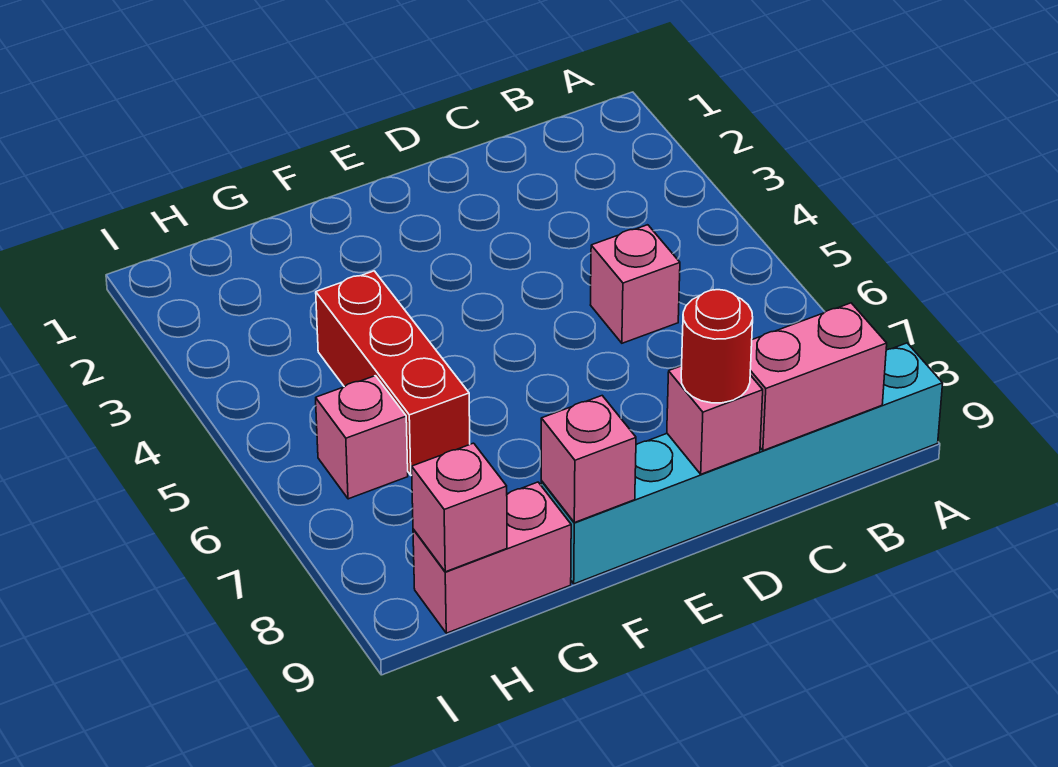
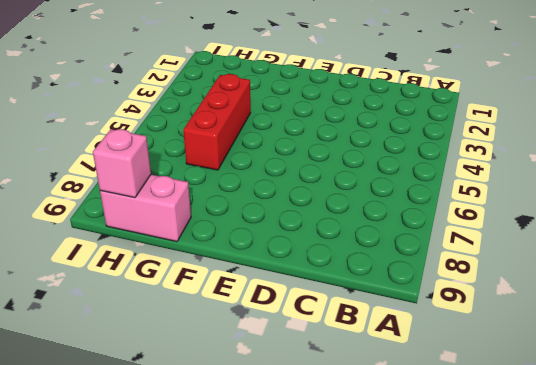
none -> cyan 1x6 brick [541,343,943,584]
none -> pink 1x1 brick [591,225,680,343]

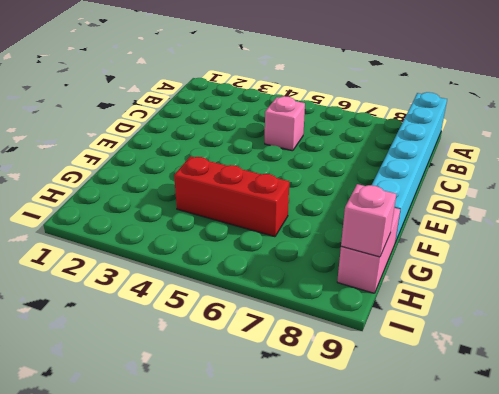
none -> pink 1x1 brick [316,376,408,499]
none -> pink 1x2 brick [750,303,887,451]

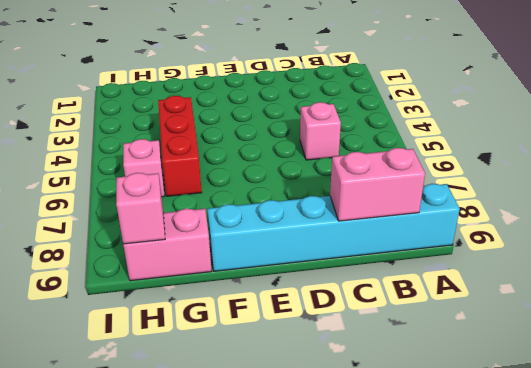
none -> pink 1x1 brick [667,366,763,474]
none -> pink 1x1 brick [541,396,636,523]

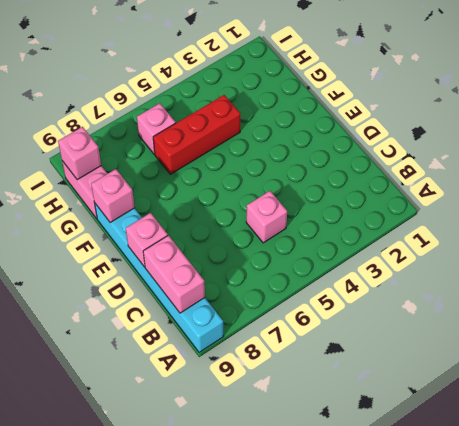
none -> red 1x1 round brick [681,290,753,403]

